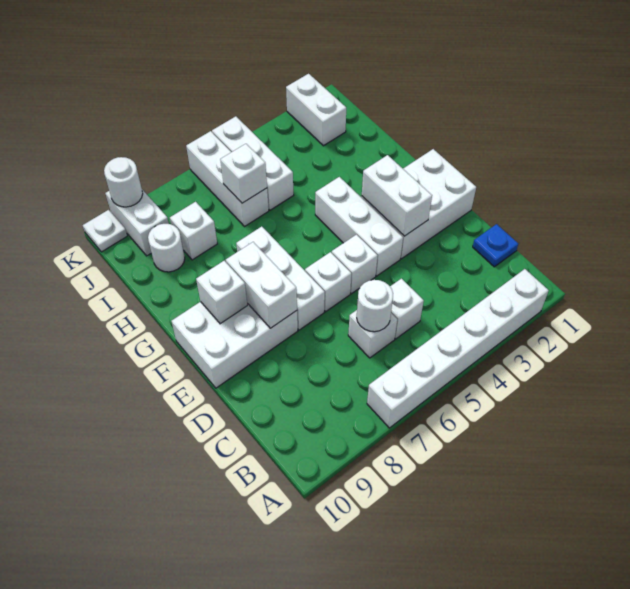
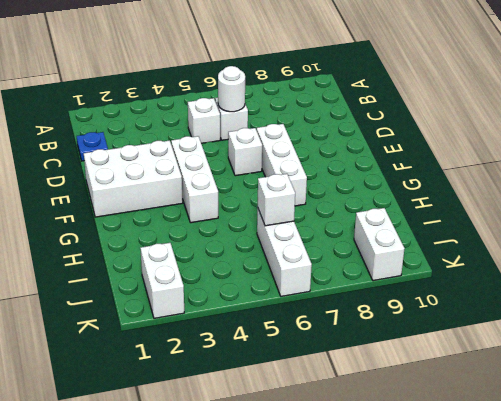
none -> white 1x6 brick [367,269,549,428]
none -> white 1x1 brick [332,235,378,294]
none -> white 2x3 brick [172,302,298,388]

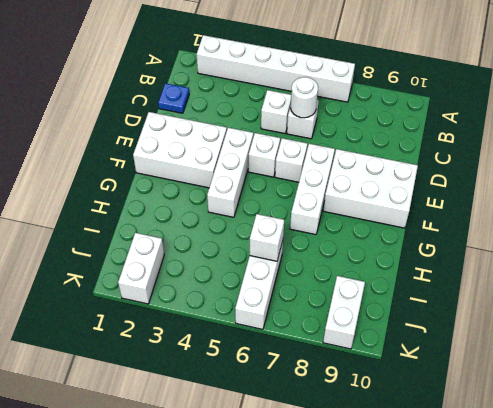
none -> white 1x3 brick [212,116,294,210]
none -> white 1x1 brick [170,202,217,260]
none -> white 1x1 round brick [148,224,185,272]

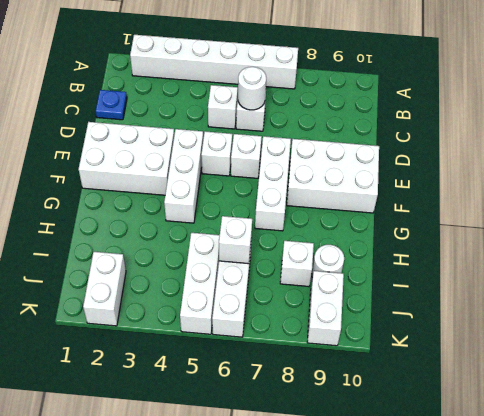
none -> white 1x1 plate [83,210,127,252]
none -> white 1x2 brick [362,155,432,236]
none -> white 1x2 brick [226,242,297,328]

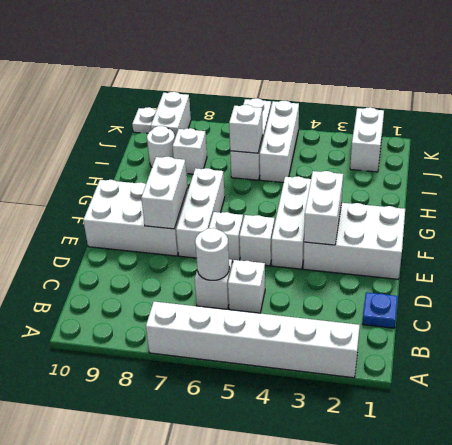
none -> white 1x1 brick [196,261,247,324]
none -> white 1x1 round brick [104,157,143,207]

